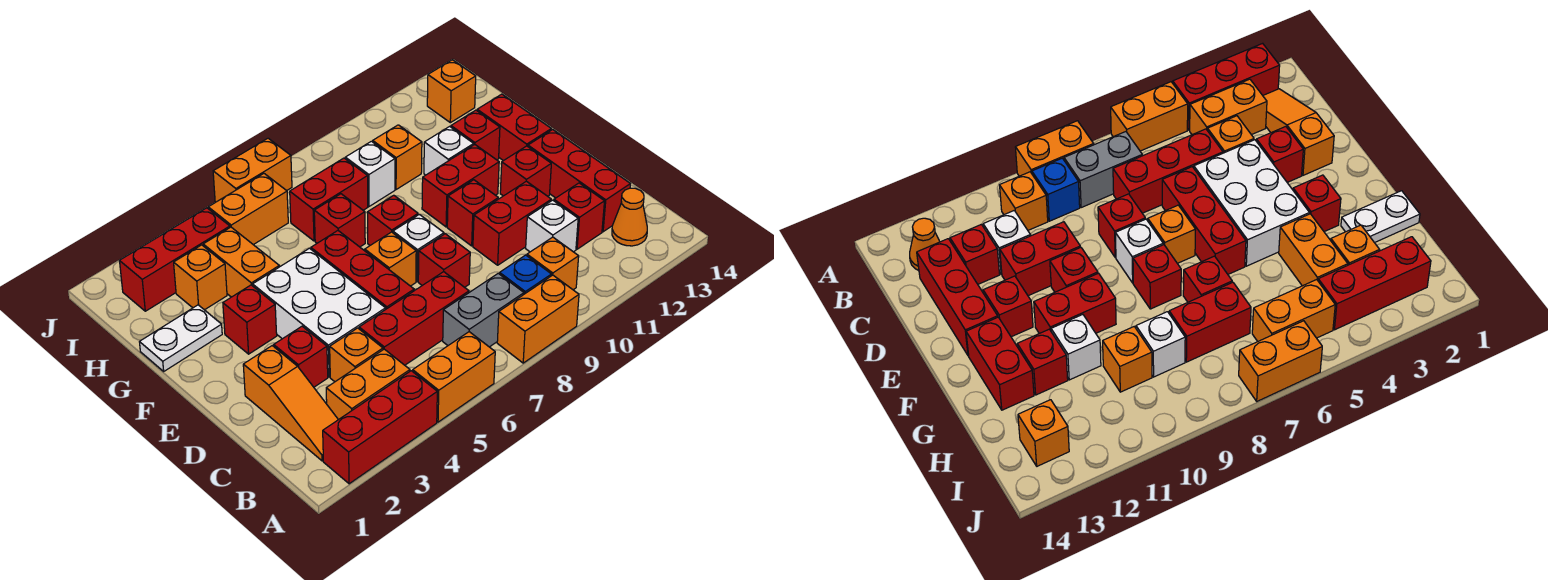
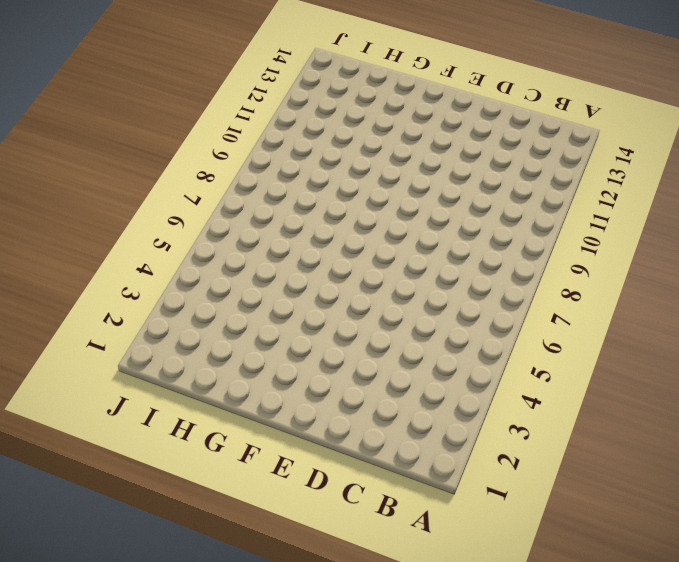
none -> red 1x3 brick [323,371,437,484]
none -> orange 1x2 brick [413,332,495,422]
none -> orange 1x2 brick [497,275,579,363]
none -> orange 1x3 slope [243,346,338,461]

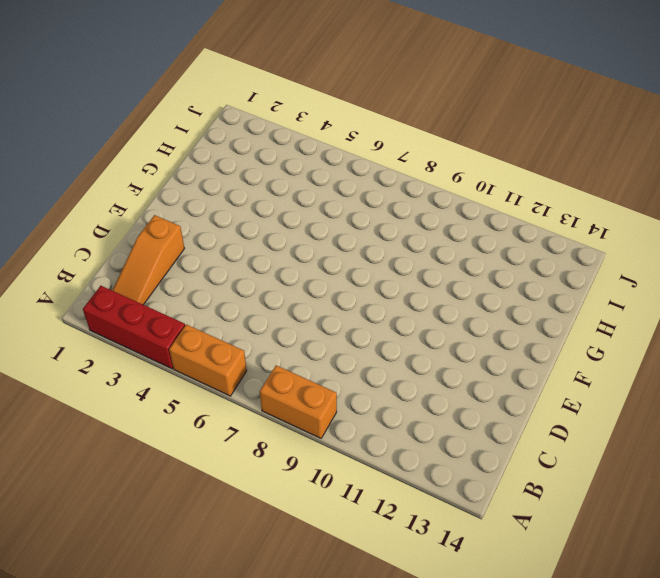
none -> orange 1x2 brick [326,349,410,420]
none -> grey 1x2 brick [443,273,524,347]
none -> blue 1x1 brick [500,255,552,294]
none -> orange 1x1 brick [527,237,579,290]

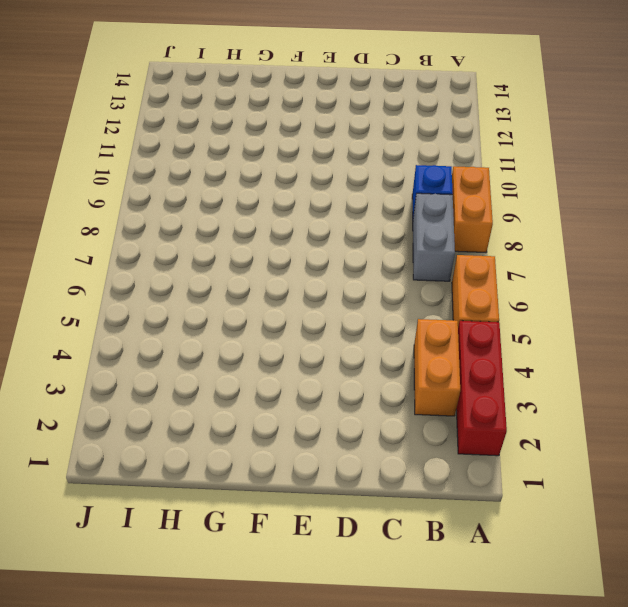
none -> orange 1x3 slope [243,346,338,461]
none -> orange 1x1 brick [527,237,579,290]
none -> orange 1x1 cone [612,188,647,246]
none -> orange 1x1 brick [330,328,383,382]

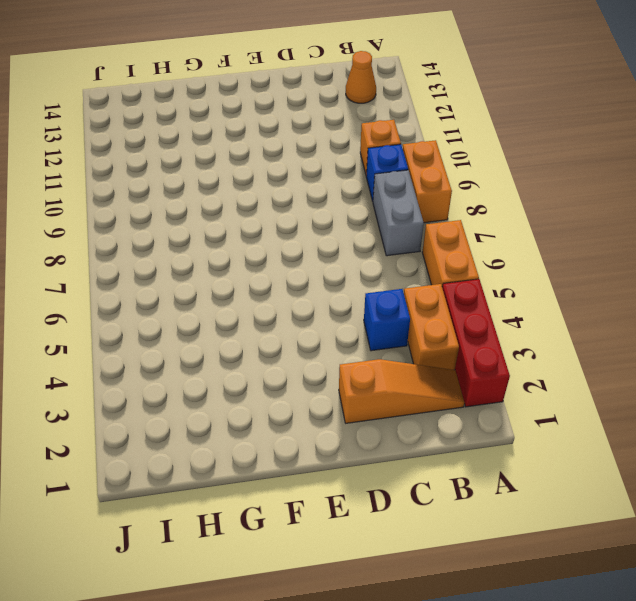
blue 1x1 brick [364,289,410,351] -> orange 1x1 brick [330,328,383,382]
none -> red 1x3 brick [359,272,469,365]
none -> white 1x1 brick [526,200,578,252]
none -> red 1x1 brick [554,183,605,249]
none -> red 1x3 brick [528,130,630,232]

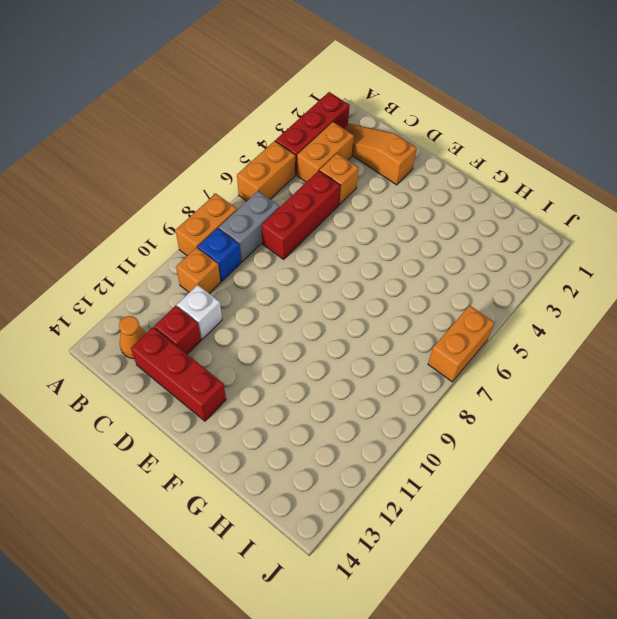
none -> red 1x1 brick [274,326,328,387]
none -> white 2x3 brick [253,248,386,377]
none -> red 1x3 brick [311,231,414,309]
none -> red 1x1 brick [418,234,470,287]

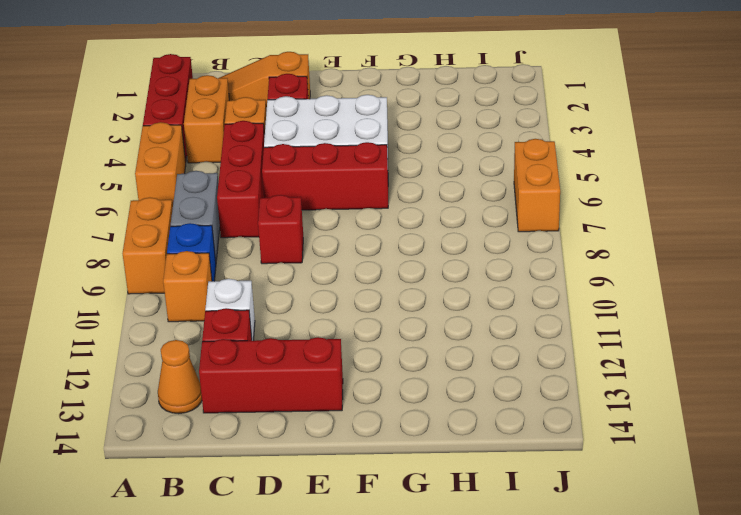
none -> red 1x2 brick [473,181,551,265]
none -> orange 1x1 brick [365,232,416,286]
none -> white 1x1 brick [393,214,444,281]
none -> red 1x1 brick [447,180,498,246]

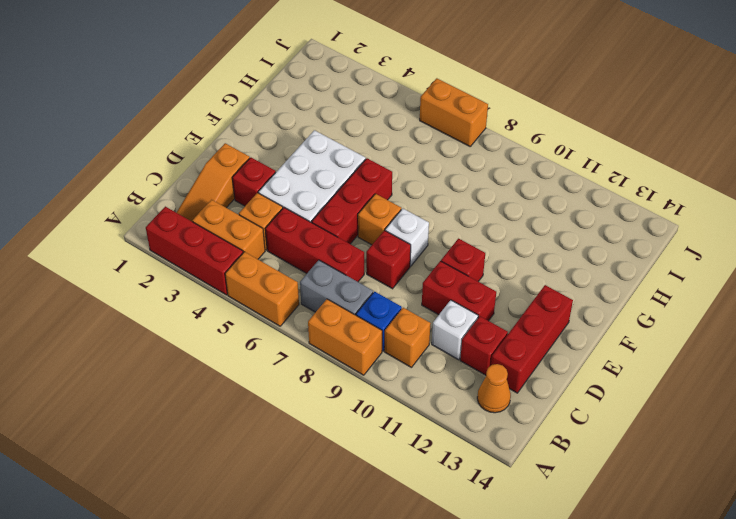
none -> red 1x1 brick [500,146,551,196]
none -> red 1x1 brick [223,285,277,354]
none -> red 1x1 brick [367,195,418,245]
none -> red 1x2 brick [422,145,499,227]

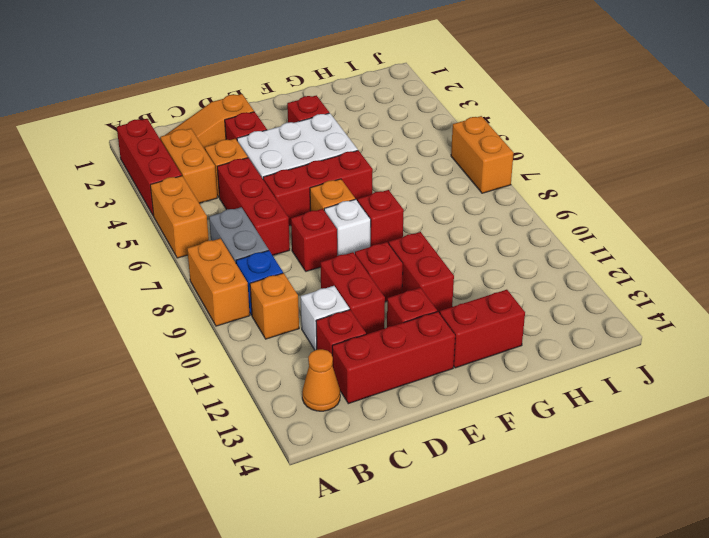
none -> white 1x2 plate [140,305,222,371]
none -> orange 1x2 brick [203,227,279,297]
none -> red 1x1 brick [314,194,365,247]
none -> white 1x1 brick [424,126,474,175]

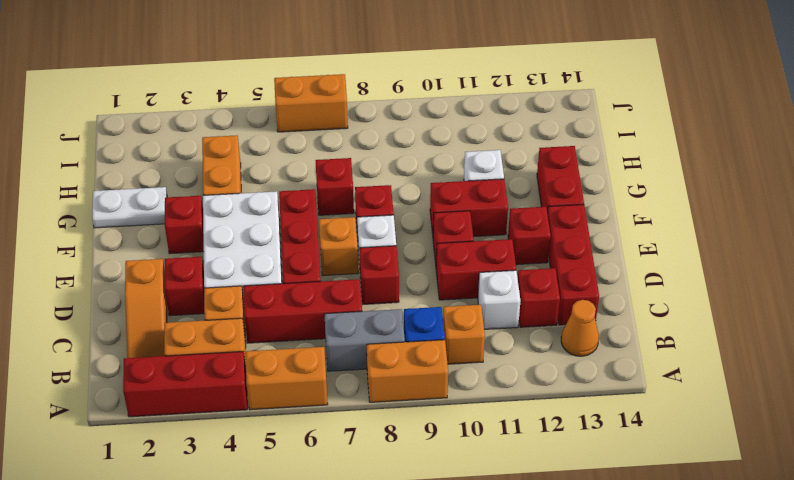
none -> red 1x1 brick [451,110,500,160]
none -> orange 1x1 brick [174,245,227,310]
none -> red 1x2 brick [290,158,368,241]
none -> white 1x1 brick [345,141,395,206]

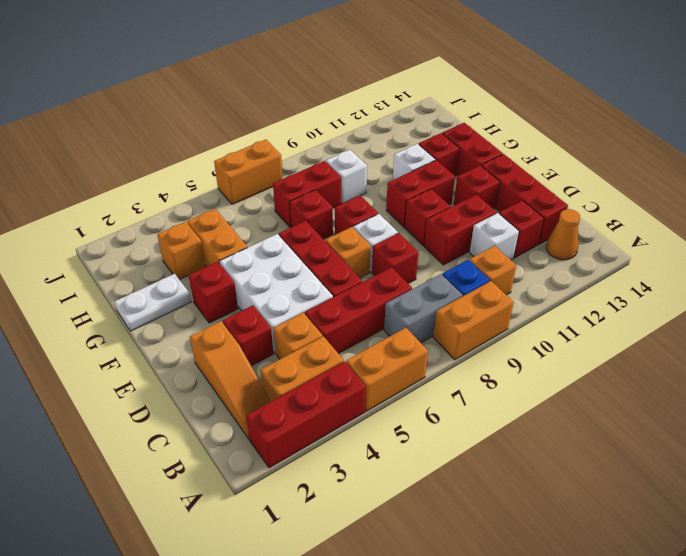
none -> orange 1x1 brick [373,125,422,190]
none -> red 1x3 brick [120,208,230,311]
none -> orange 1x2 brick [208,174,288,245]
none -> orange 1x1 brick [427,60,476,123]

